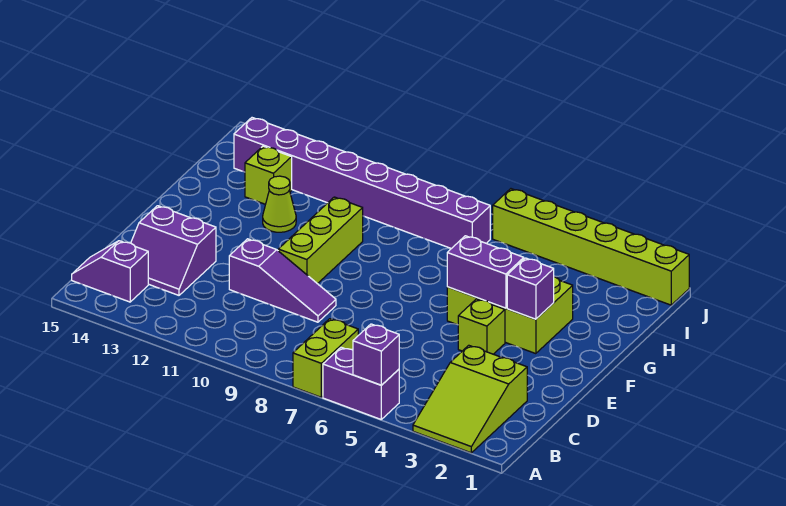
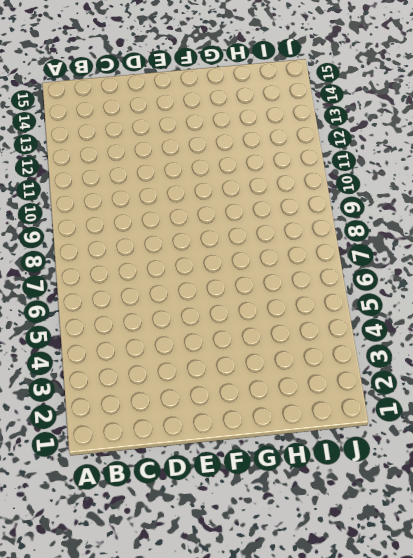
none -> lime 2x3 slope [413,345,527,453]
none -> purple 1x2 brick [323,347,399,419]
none -> lime 1x2 brick [293,319,358,397]

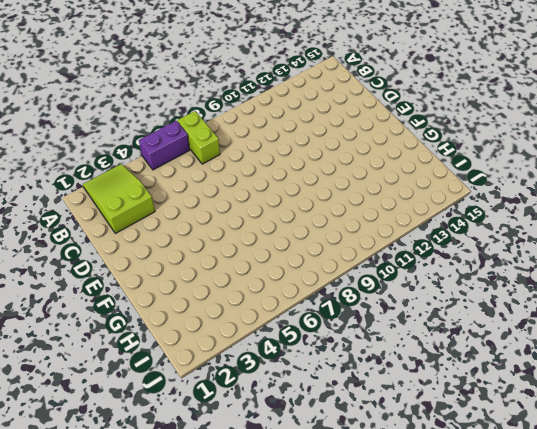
none -> purple 1x2 slope [72,241,148,302]
none -> purple 2x2 slope [131,206,216,295]
none -> purple 1x3 slope [229,239,336,322]

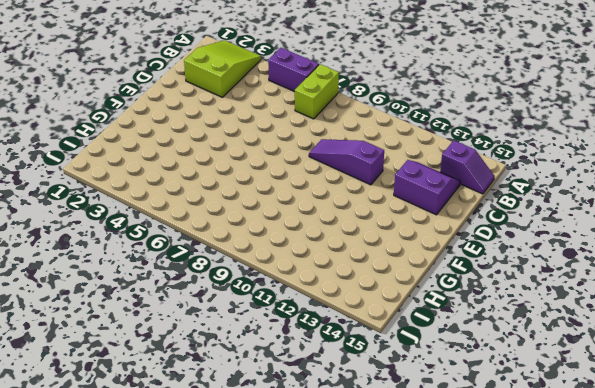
none -> lime 1x1 brick [458,299,505,354]
none -> lime 1x3 brick [278,197,363,284]
none -> lime 2x3 brick [447,277,573,354]

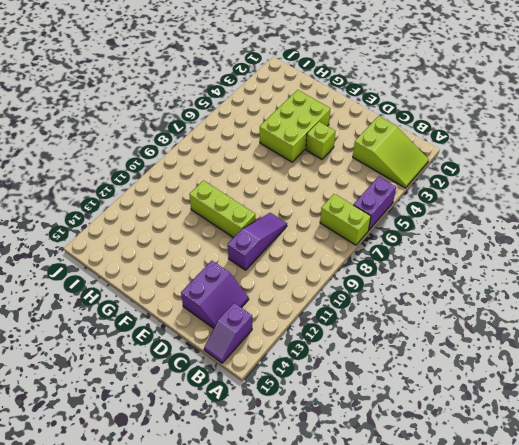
none -> lime 1x1 cone [263,176,296,232]
none -> lime 1x1 brick [245,146,292,204]
none -> purple 1x8 brick [234,118,490,249]

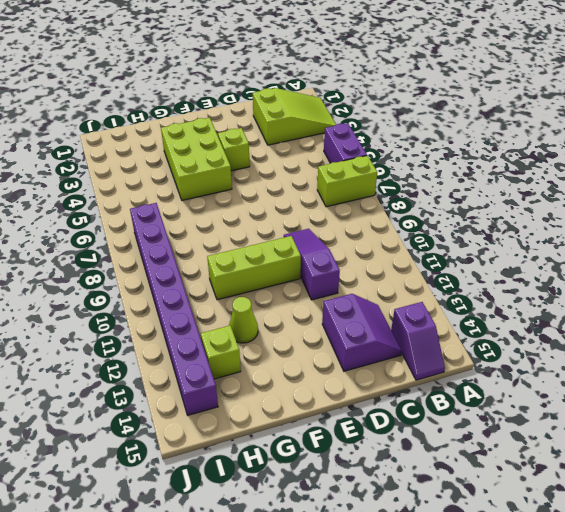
none -> lime 1x6 brick [493,189,689,305]
none -> purple 1x1 brick [353,324,399,385]
none -> purple 1x1 brick [507,258,554,319]

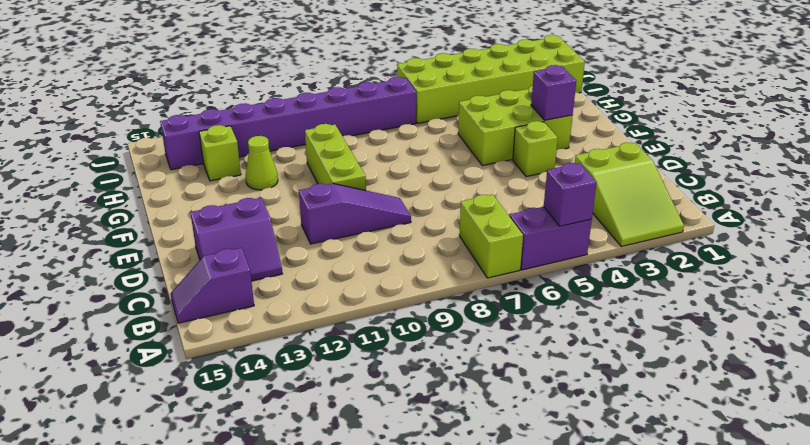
lime 2x6 brick [397,35,585,123] -> lime 1x6 brick [493,189,689,305]
none -> purple 1x2 brick [447,236,524,308]

